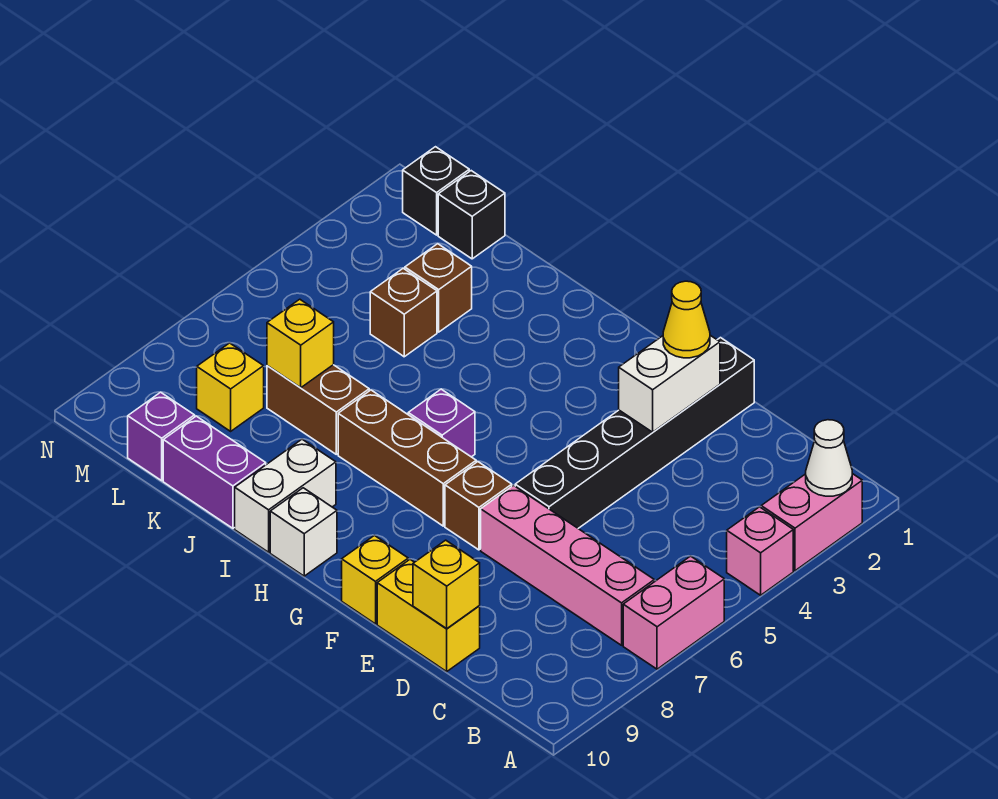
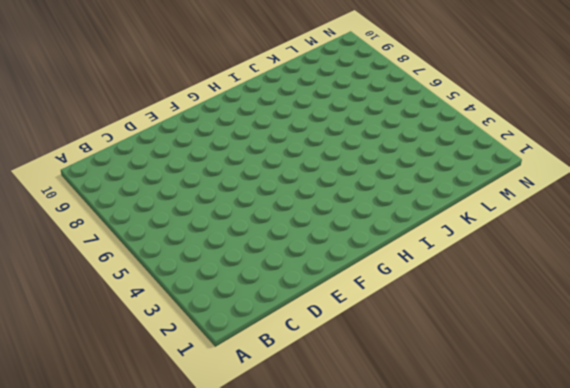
none -> pink 1x2 brick [761,474,862,571]
none -> pink 1x1 brick [727,507,793,595]
none -> pink 1x2 brick [623,556,724,669]

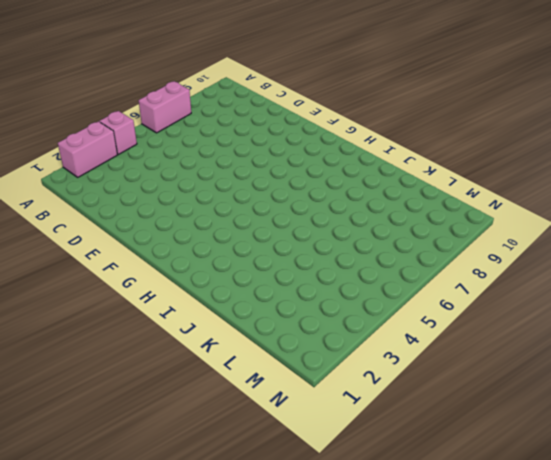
none -> pink 1x4 brick [481,485,654,645]
none -> yellow 1x2 brick [377,560,480,671]
none -> black 1x6 brick [515,338,754,528]

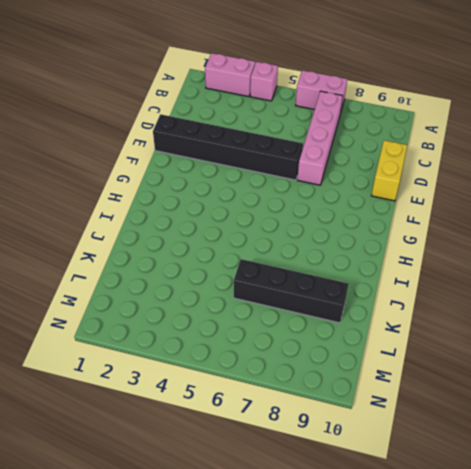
black 1x4 brick [234,259,349,323] -> brown 1x2 brick [267,365,369,454]
none -> brown 1x1 brick [445,462,512,550]
none -> yellow 1x1 brick [342,535,408,624]
none -> brown 1x3 brick [338,390,476,526]

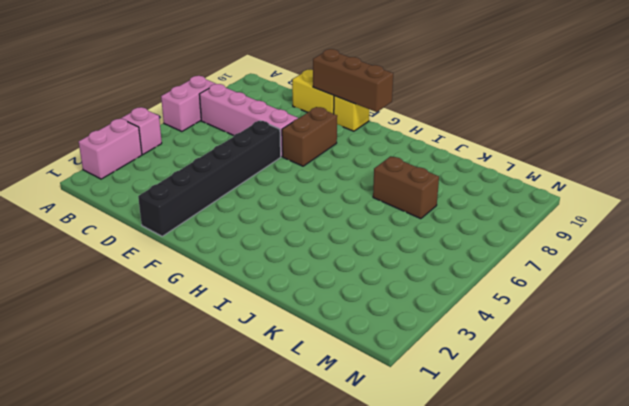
brown 1x3 brick [313,49,393,112] -> brown 1x3 brick moved to [338,390,476,526]
brown 1x2 brick [282,107,337,166] -> brown 1x1 brick [445,462,512,550]
none -> purple 1x1 brick [408,389,475,457]
none -> white 1x1 brick [270,488,337,576]
none -> white 1x2 brick [235,439,336,552]

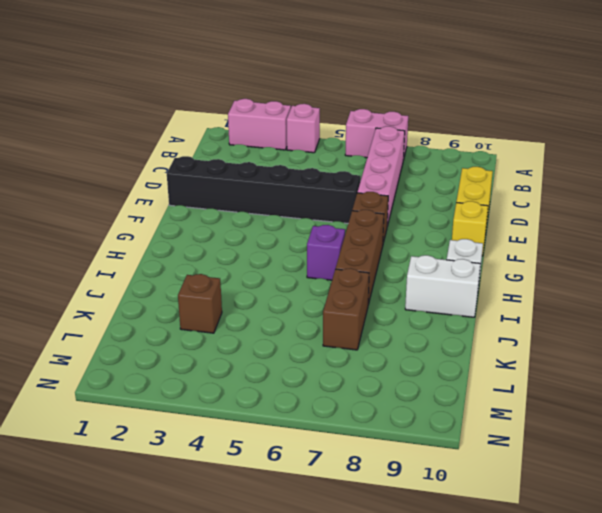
none -> purple 1x2 brick [163,416,266,528]
none -> brown 1x1 brick [370,268,437,357]
none -> black 1x1 brick [438,171,505,259]

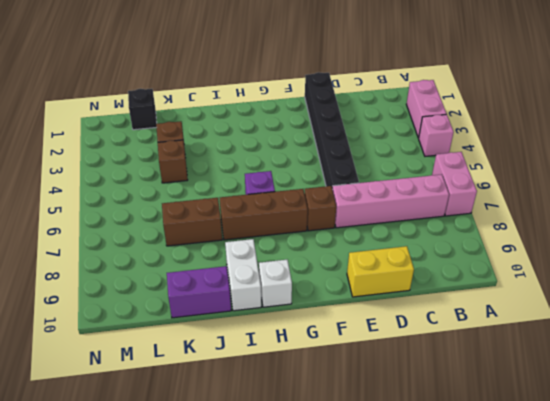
none -> yellow 1x1 brick [342,535,408,624]
none -> yellow 1x1 brick [197,343,264,431]
none -> purple 1x1 brick [128,392,195,481]

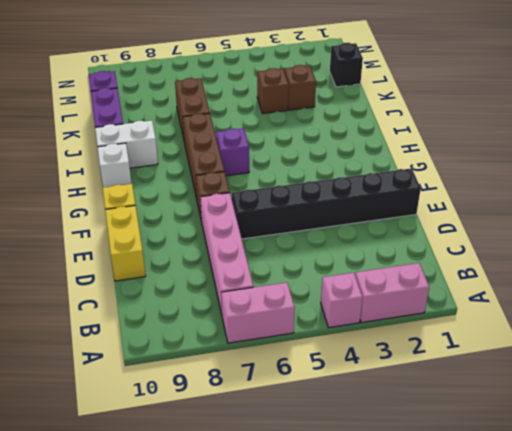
none -> yellow 1x1 brick [197,343,264,431]
none -> black 1x1 brick [403,147,469,235]
none -> white 1x1 cone [806,420,852,496]

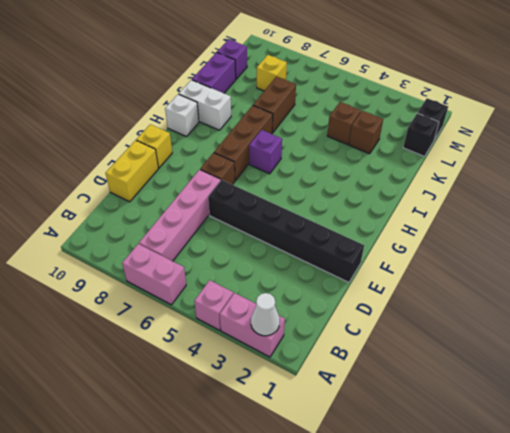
none -> yellow 1x1 brick [413,540,480,628]
none -> white 1x2 brick [619,335,720,432]
none -> yellow 1x1 brick [267,299,334,388]

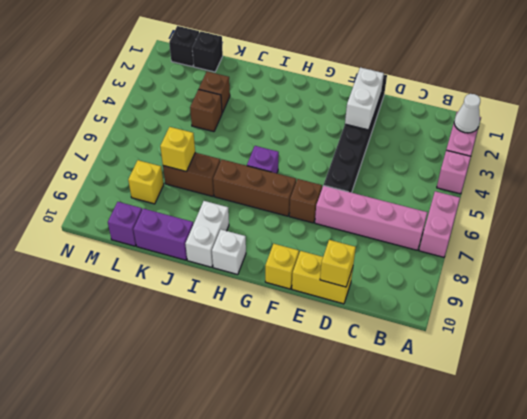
none -> yellow 1x1 cone [663,281,710,358]

